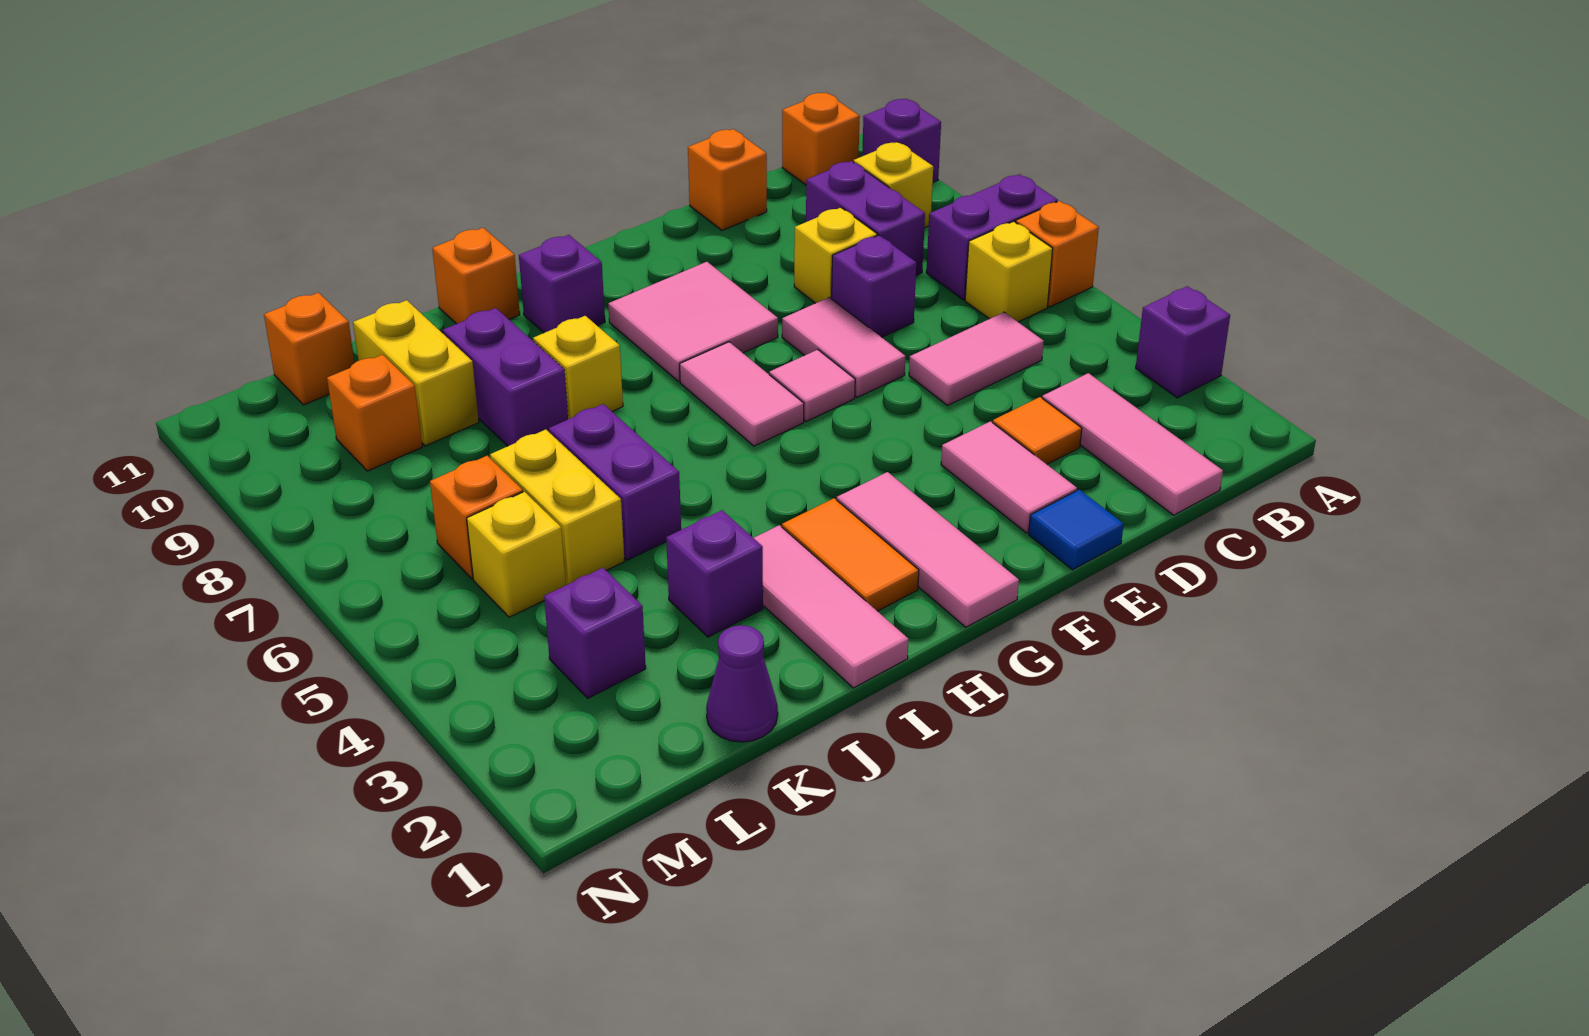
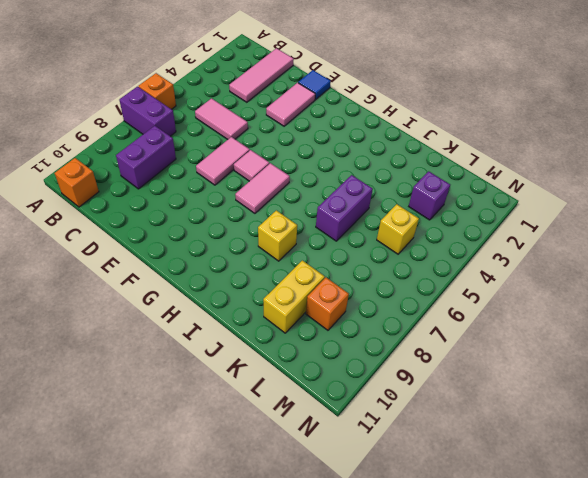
none -> purple 1x1 brick [1136,286,1230,398]
none -> purple 1x1 brick [862,99,941,182]
none -> yellow 1x1 brick [965,221,1053,322]
none -> yellow 1x1 brick [854,142,933,228]

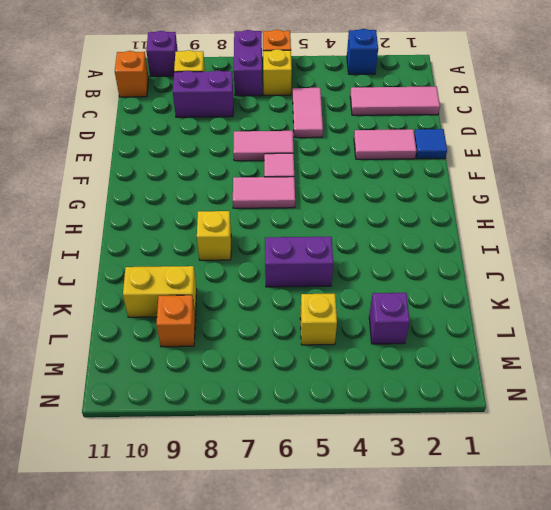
blue 1x1 brick [347,29,378,74] -> purple 1x1 brick [1136,286,1230,398]
none -> orange 1x1 tile [993,397,1082,464]
none -> purple 1x1 brick [832,235,916,337]
none -> yellow 1x1 brick [794,208,877,303]
none -> orange 1x1 brick [688,129,767,230]

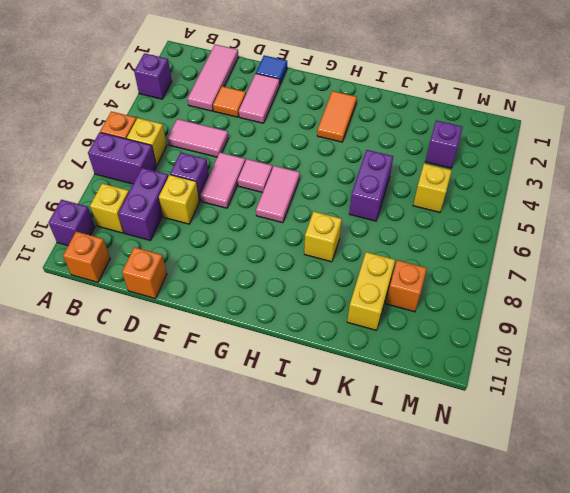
none -> pink 2x2 tile [608,262,778,382]
none -> pink 1x3 tile [837,472,1019,627]
none -> purple 1x1 brick [519,235,605,333]
none -> pink 1x3 tile [754,525,908,688]

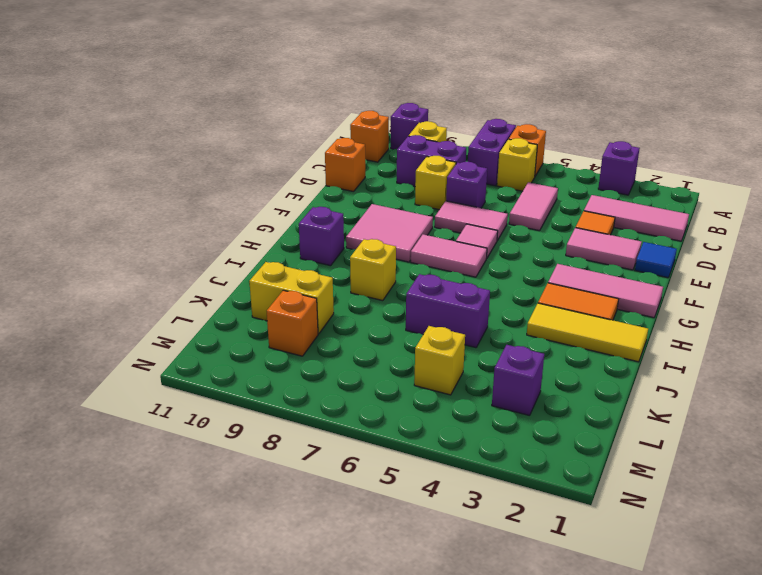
yellow 1x3 tile [527,303,648,362] -> pink 1x3 tile [754,525,908,688]
none -> orange 1x1 brick [432,228,520,324]
none -> purple 1x1 brick [666,510,763,637]
none -> purple 1x2 brick [443,308,568,446]
none -> purple 1x1 cone [706,625,778,742]

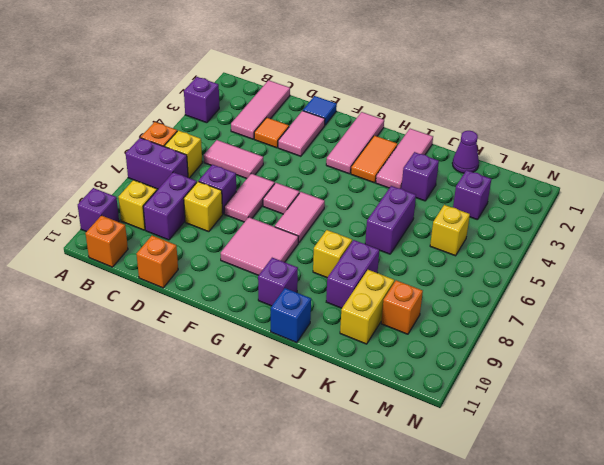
blue 1x1 brick [271,288,311,343] -> orange 1x1 brick [432,228,520,324]
none -> yellow 1x2 brick [490,430,624,585]
none -> orange 1x1 brick [430,456,523,579]
none -> orange 1x1 brick [264,293,355,405]

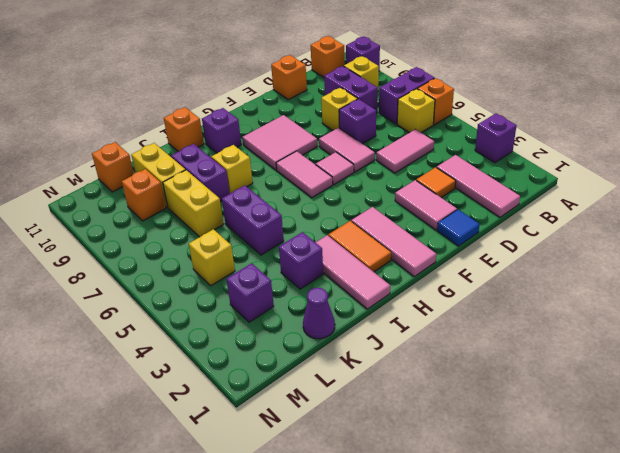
yellow 1x2 brick [163,170,223,237] -> yellow 1x2 brick moved to [490,430,624,585]
none -> orange 1x1 brick [430,456,523,579]

